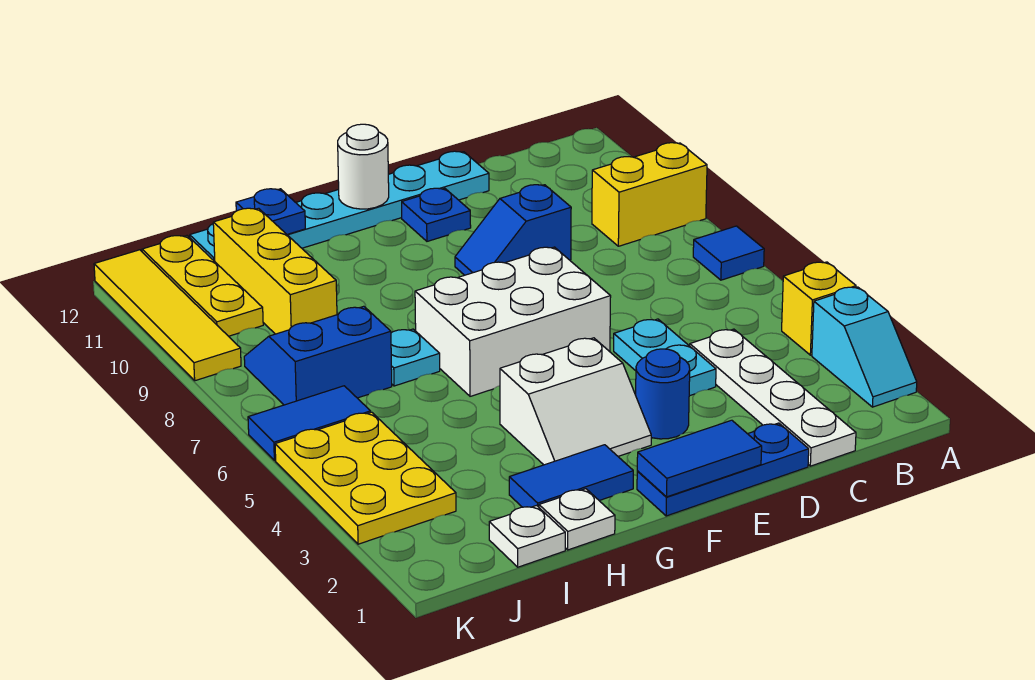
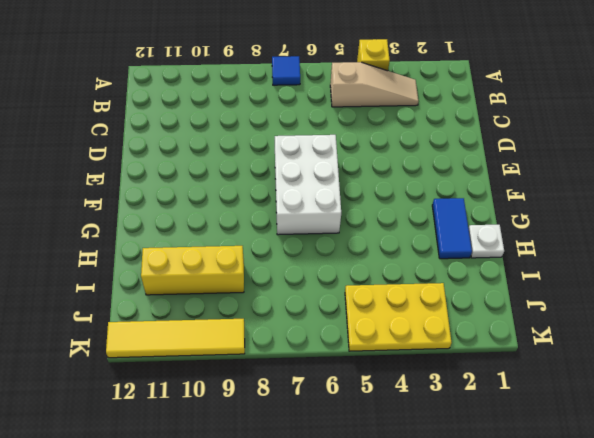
tan 1x3 slope [330,62,418,107] -> none
none -> cyan 1x2 slope [812,287,917,407]
none -> yellow 1x2 brick [592,143,707,246]
none -> white 1x4 plate [690,329,856,466]

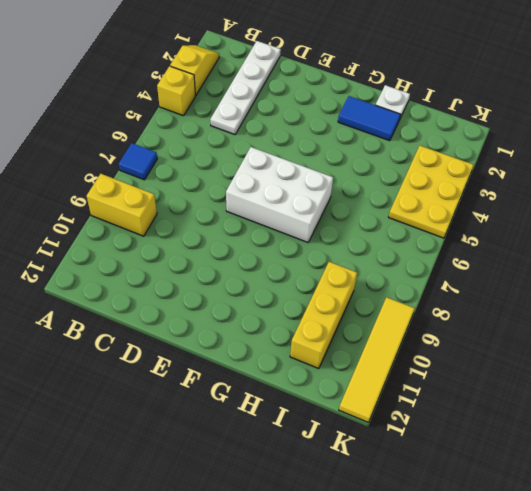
yellow 1x2 slope [170,45,219,95] -> cyan 1x2 slope [812,287,917,407]
none -> blue 1x3 plate [637,423,809,516]
none -> cyan 1x2 plate [614,319,716,396]
none -> blue 1x2 slope [455,185,571,275]

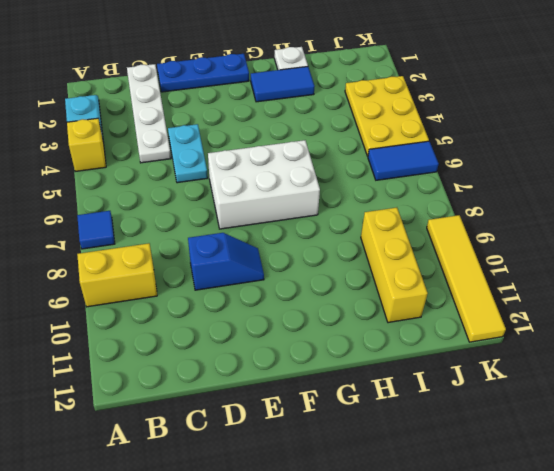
none -> cyan 1x6 plate [190,151,489,261]
none -> blue 1x1 round brick [636,349,690,439]
none -> blue 1x1 plate [402,188,471,241]

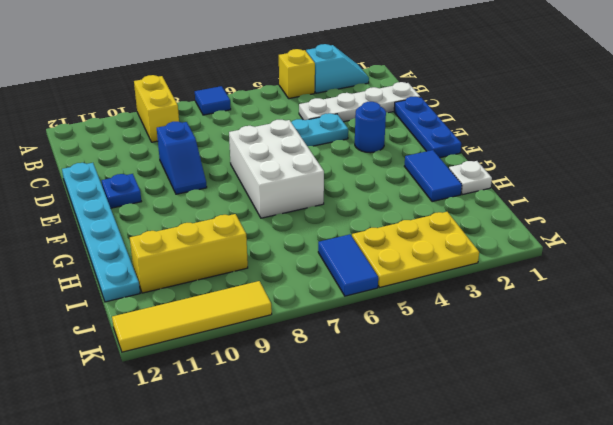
none -> white 2x2 slope [500,338,651,465]
none -> cyan 1x1 plate [391,329,440,386]
none -> white 1x1 plate [489,506,565,567]

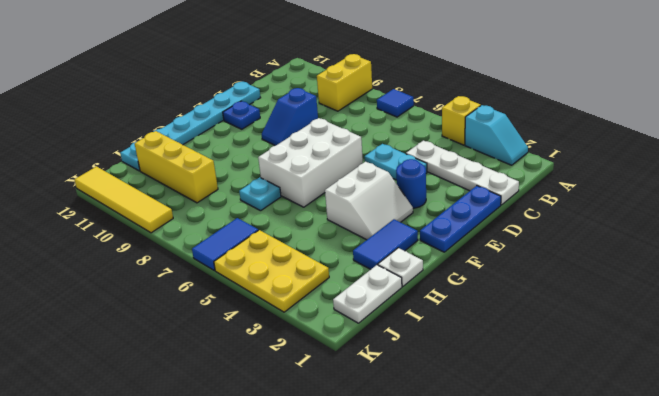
white 1x2 plate [333,265,402,323] -> white 1x1 plate [489,506,565,567]
none -> blue 2x2 slope [244,306,392,405]
none -> yellow 1x3 plate [142,236,263,336]
none -> blue 1x2 tile [637,420,762,497]

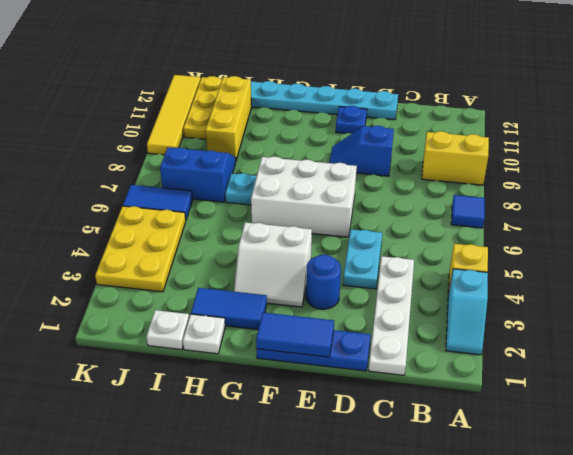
none -> white 1x1 round brick [338,124,389,209]
none -> blue 1x1 plate [236,189,305,234]

